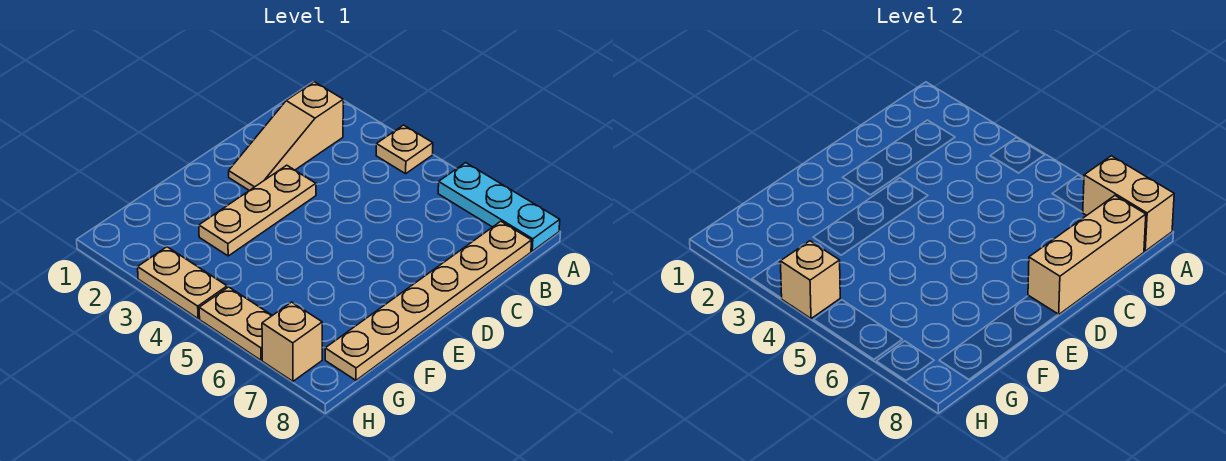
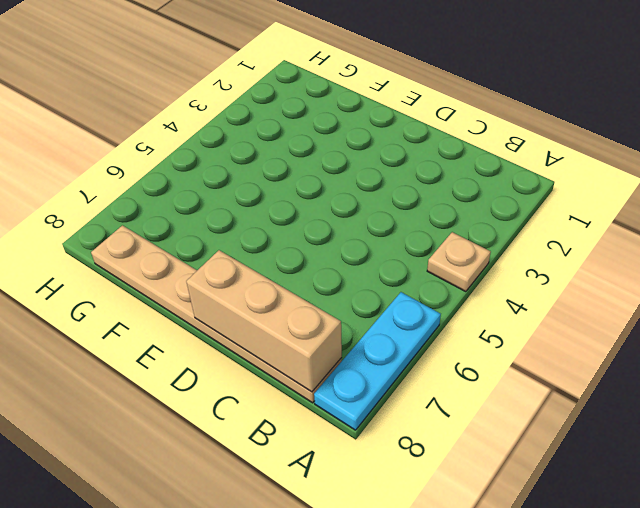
none -> tan 1x3 slope [229,82,343,191]
none -> tan 1x3 plate [199,165,316,256]

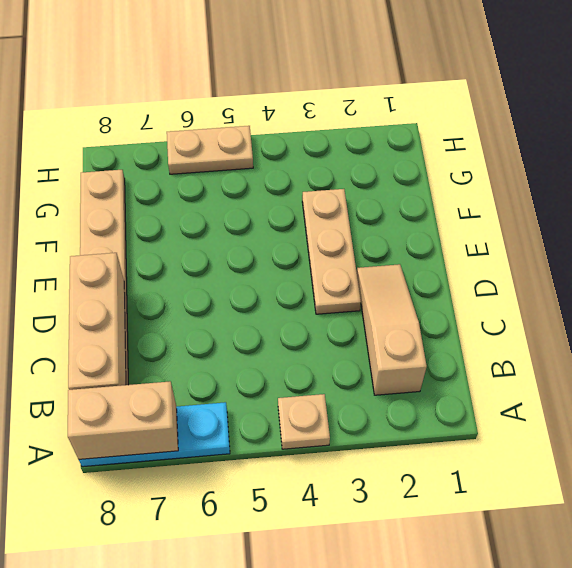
none -> tan 1x2 plate [138,247,227,319]
none -> tan 1x1 brick [262,302,322,381]

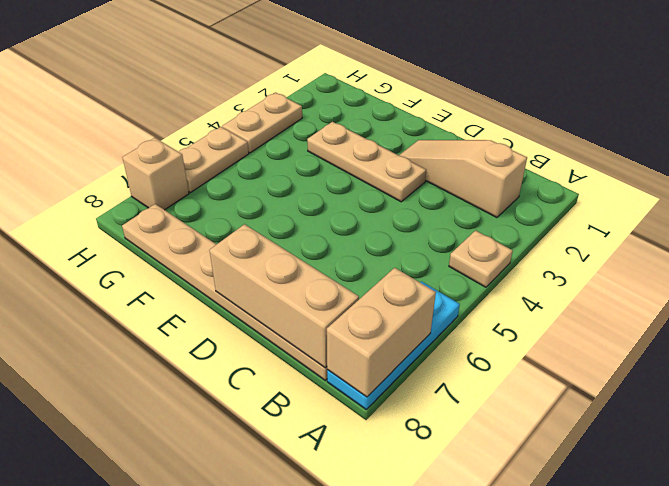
none -> tan 1x1 brick [780,241,840,319]

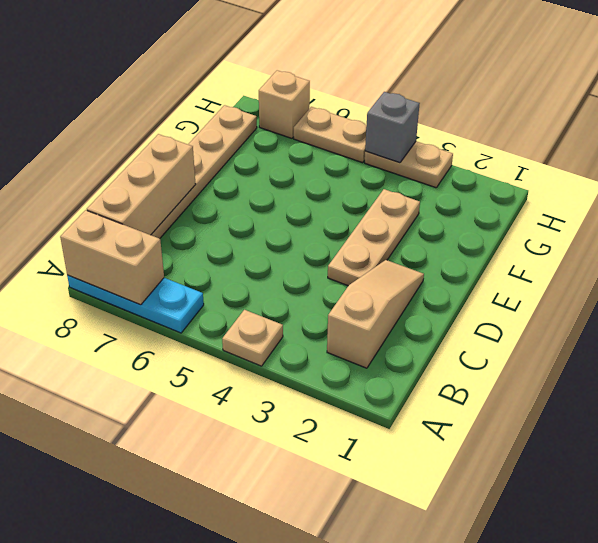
grey 1x1 brick [365,92,420,163] -> tan 1x1 brick [780,241,840,319]

